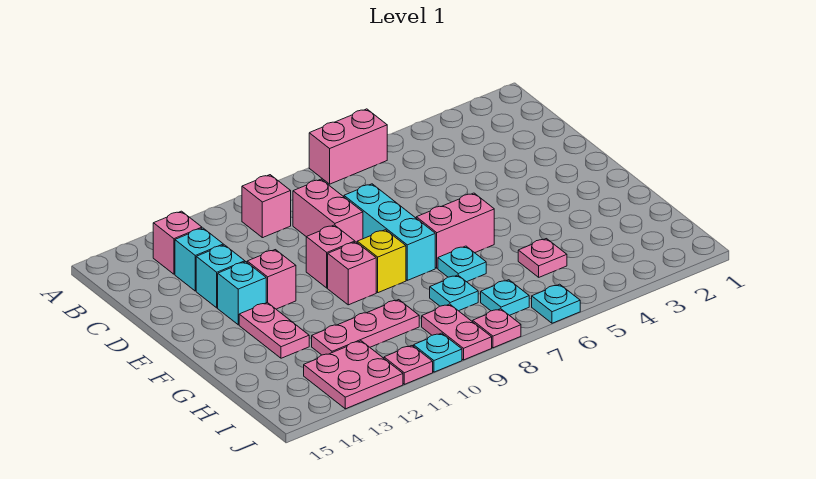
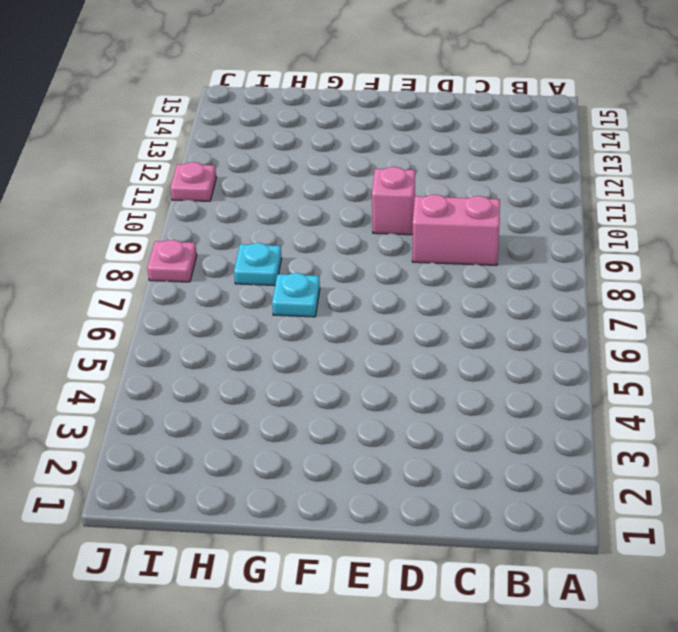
none -> pink 1x2 brick [309,109,387,184]
none -> pink 1x1 brick [242,175,291,238]
none -> pink 1x1 brick [153,211,202,274]

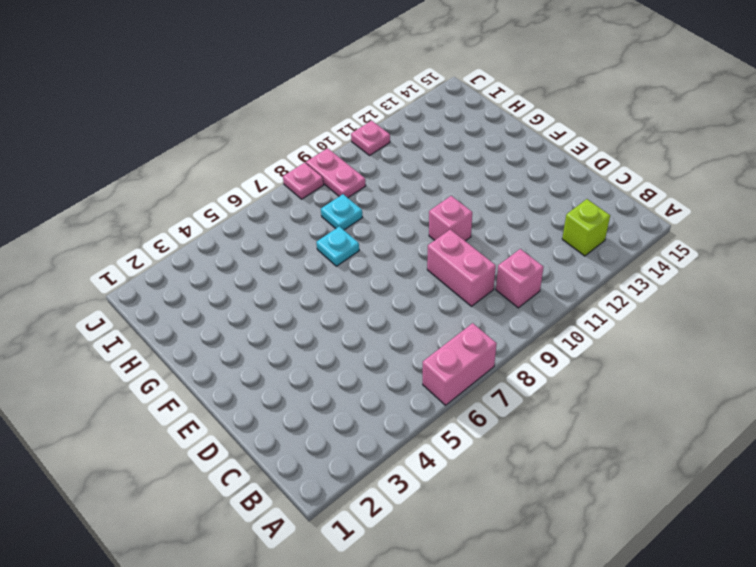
lime 1x1 brick [562,199,610,256] -> pink 1x1 brick [153,211,202,274]
none -> cyan 1x1 brick [175,228,223,291]
none -> cyan 1x3 brick [344,184,435,280]
none -> cyan 1x1 brick [196,245,245,308]

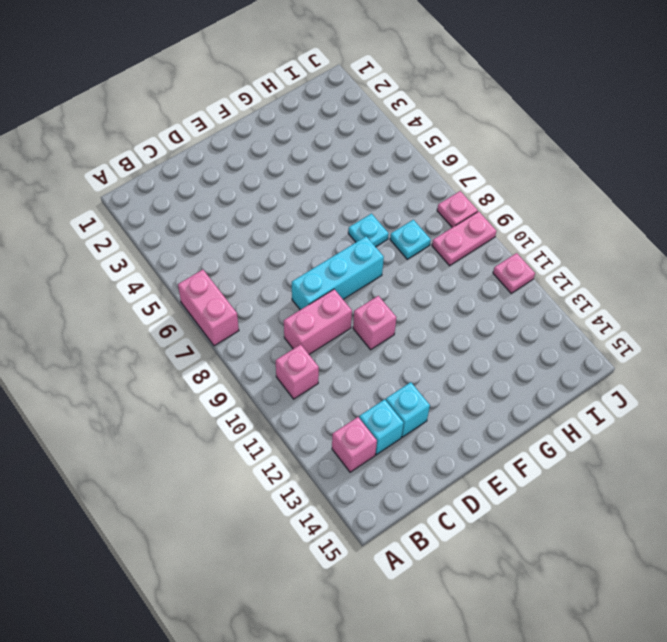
none -> pink 1x1 brick [247,250,296,309]
none -> cyan 1x1 brick [218,262,266,325]
none -> pink 1x2 brick [416,193,494,268]

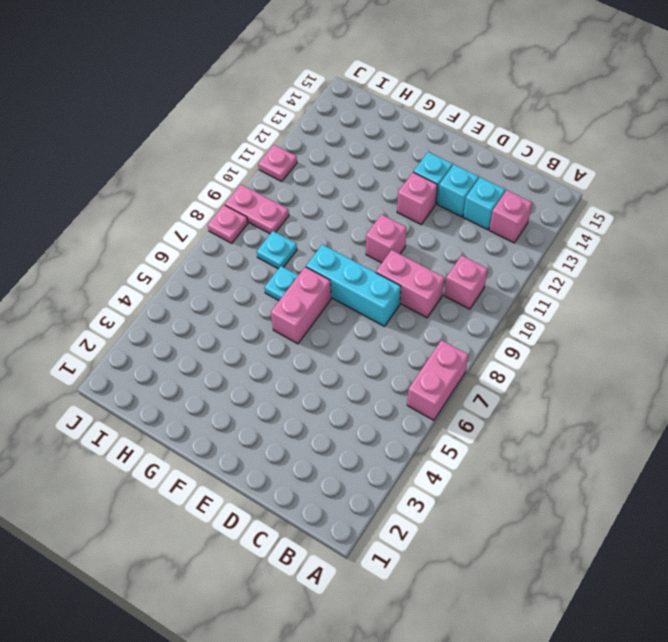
none -> yellow 1x1 brick [357,230,406,293]
none -> pink 1x1 brick [328,242,376,305]
none -> pink 1x2 plate [239,302,309,358]

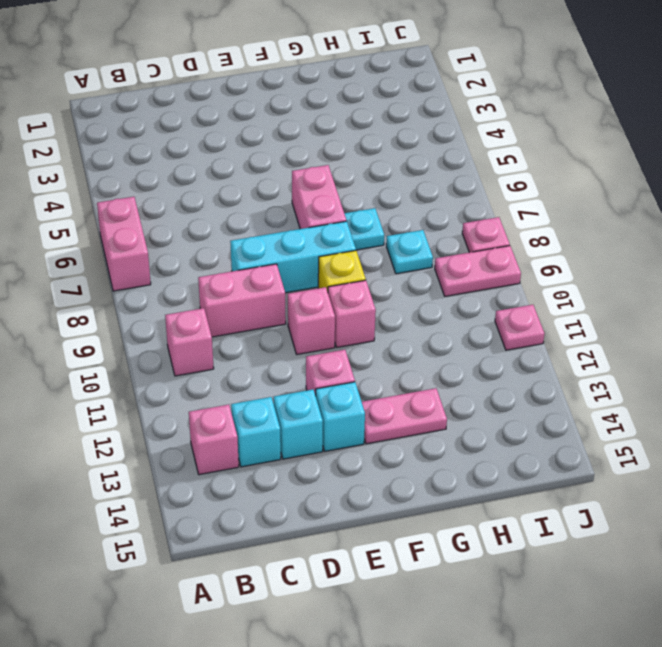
none -> pink 1x1 plate [518,239,567,277]
none -> pink 1x3 plate [312,300,419,355]
none -> cyan 1x1 plate [481,280,529,315]

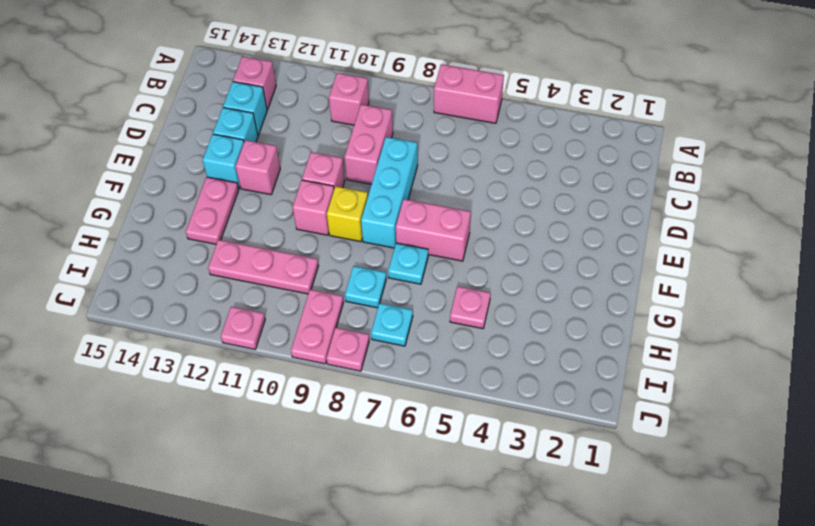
none -> pink 2x2 plate [304,341,403,409]
none -> cyan 1x1 plate [532,284,580,323]
none -> cyan 1x1 plate [414,333,462,372]

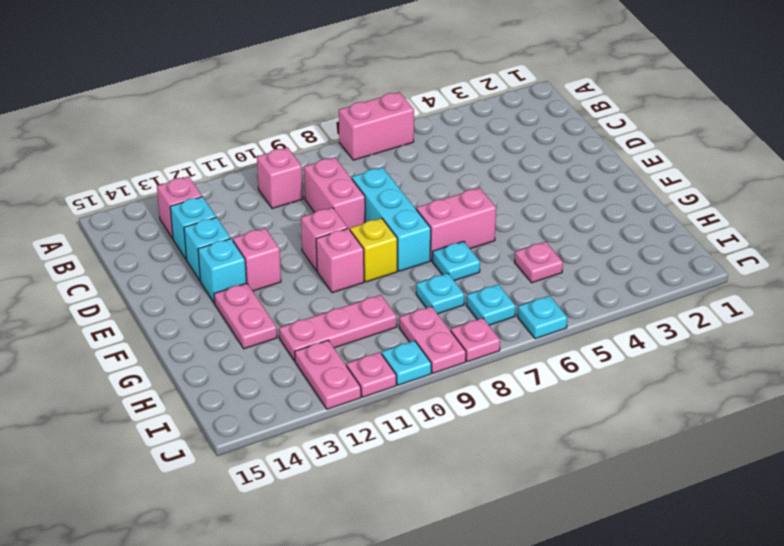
pink 1x2 plate [295,340,361,409] -> pink 2x2 plate [304,341,403,409]

